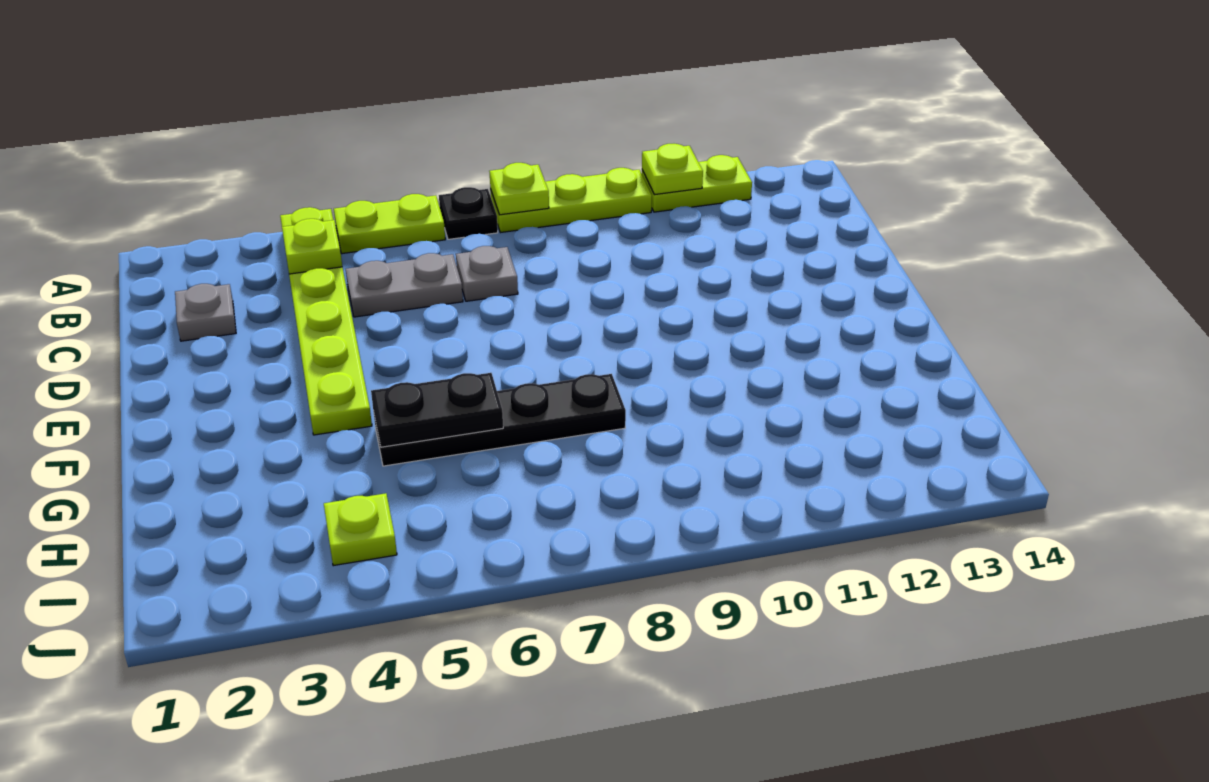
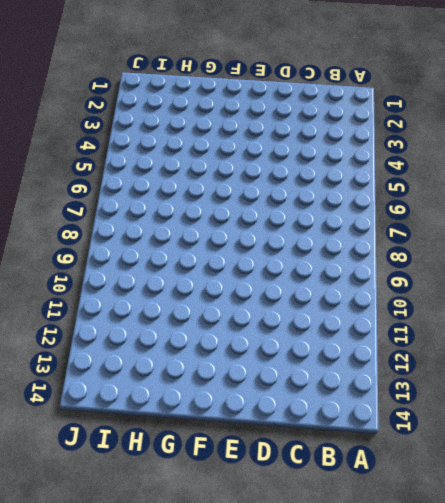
none -> lime 1x6 plate [280,207,372,435]
none -> lime 1x2 plate [334,194,445,254]
none -> black 1x1 plate [439,187,498,239]

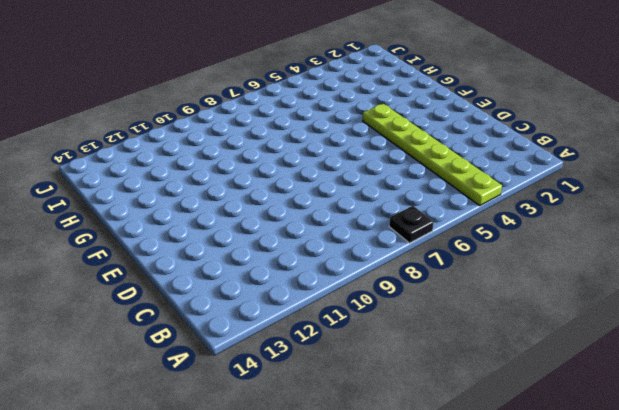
none -> lime 1x2 plate [334,194,445,254]
none -> lime 1x3 plate [490,168,652,233]
none -> lime 1x2 plate [642,155,752,212]

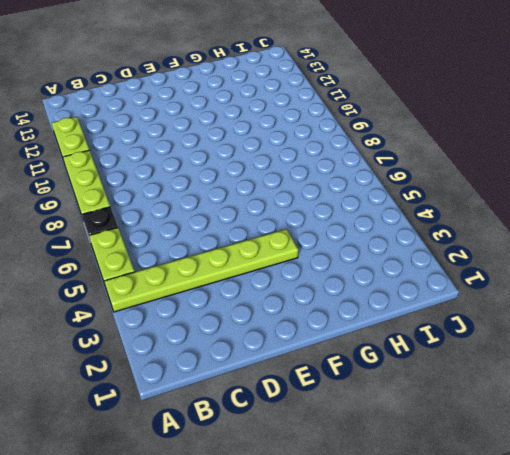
none -> grey 1x1 plate [175,284,236,341]
none -> grey 1x2 plate [346,253,463,317]
none -> grey 1x1 plate [456,246,518,301]

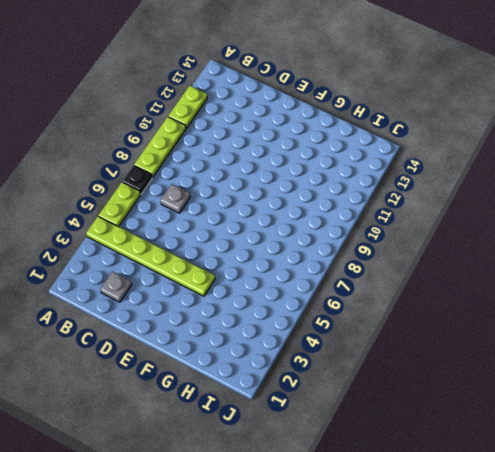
none -> grey 1x2 plate [346,253,463,317]
none -> black 1x4 plate [374,374,626,466]
none -> lime 1x1 plate [324,493,397,566]

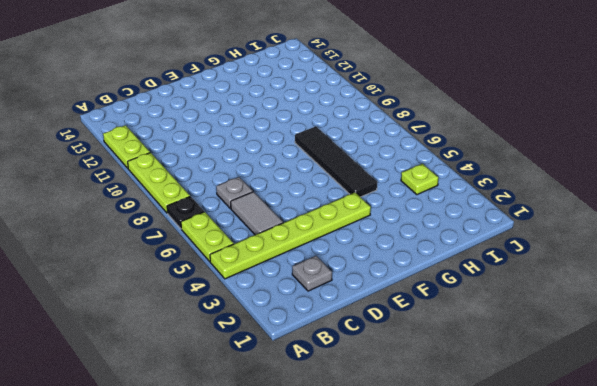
grey 1x2 tile [231,192,283,235] -> grey 1x2 plate [346,253,463,317]
black 1x4 tile [295,127,377,197] -> black 1x4 plate [374,374,626,466]
none -> lime 1x1 plate [490,163,549,215]
none -> lime 1x1 plate [642,144,703,195]
none -> lime 1x1 plate [282,219,342,274]

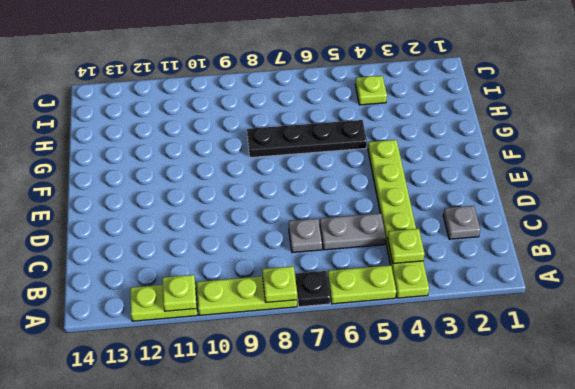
none -> black 1x2 plate [371,373,503,447]

